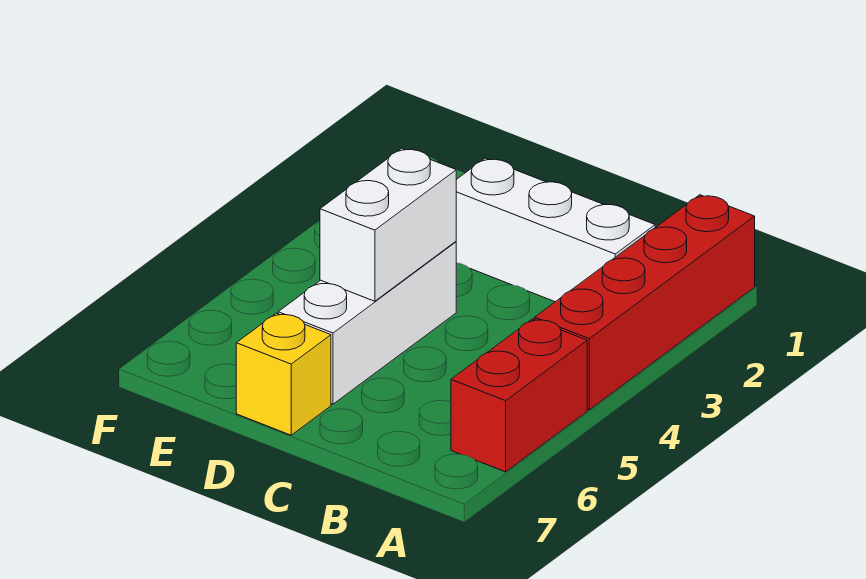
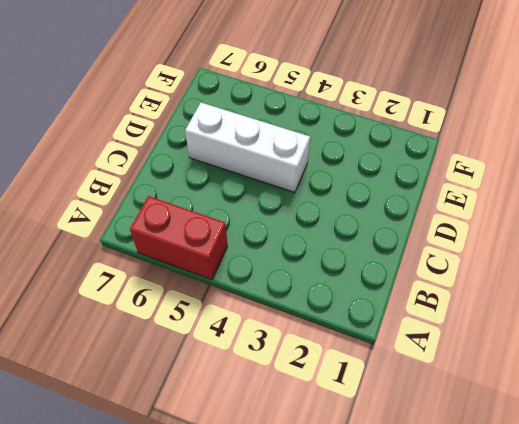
none -> red 1x4 brick [535,195,755,410]
none -> white 1x3 brick [456,158,655,302]

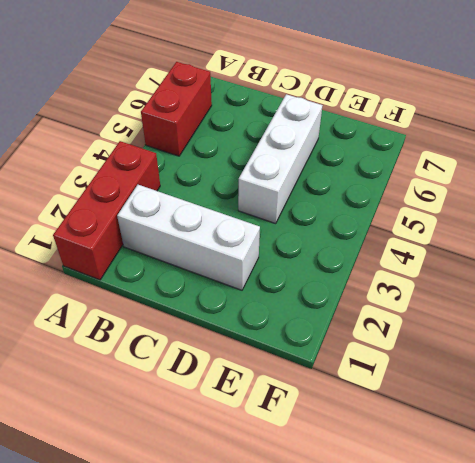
red 1x3 brick [53,141,160,280] -> red 1x4 brick [535,195,755,410]
none -> yellow 1x1 brick [236,313,331,435]
none -> white 1x2 brick [320,148,456,301]

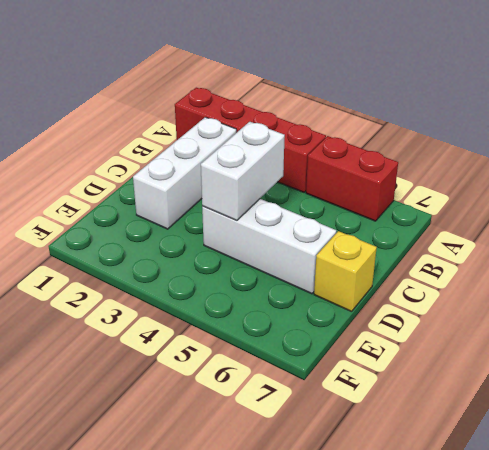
white 1x2 brick [201,122,285,220] -> white 1x2 brick turned to [320,148,456,301]

